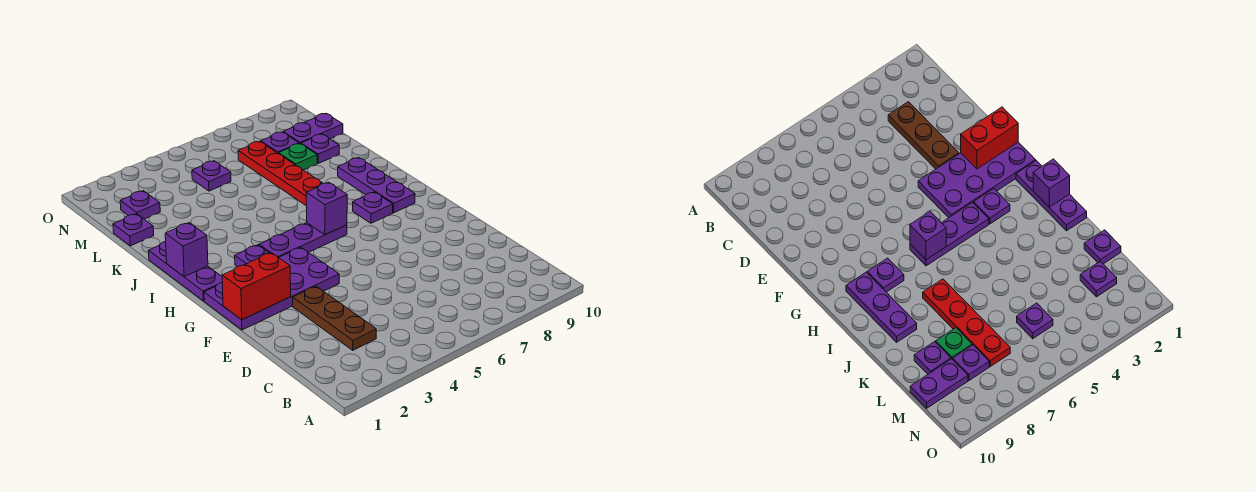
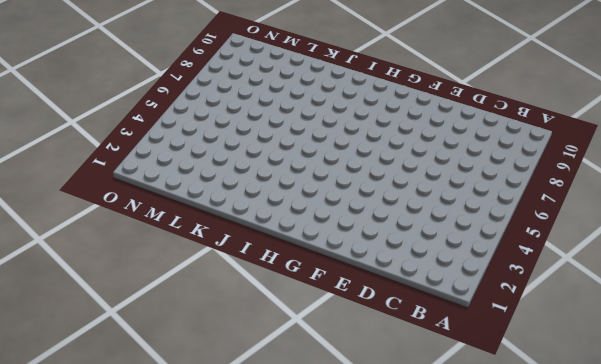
none -> brown 1x3 plate [293,286,376,350]
none -> purple 2x4 plate [204,247,339,330]
none -> purple 1x3 plate [149,242,222,301]

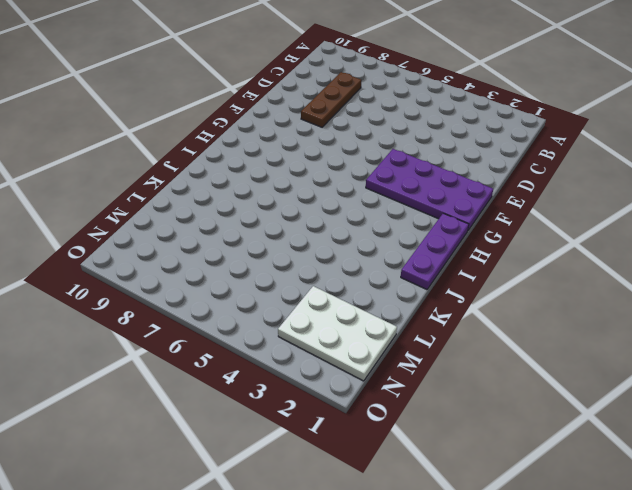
brown 1x3 plate [301,72,361,127] -> brown 1x3 plate moved to [293,286,376,350]
white 2x3 plate [278,286,397,381] -> purple 1x1 plate [120,191,160,219]
none -> purple 1x1 plate [235,245,269,267]
none -> purple 1x3 plate [259,223,347,257]
none -> purple 1x1 plate [353,192,393,223]

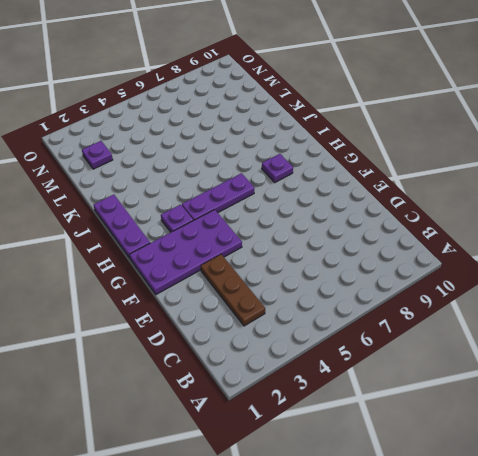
none -> purple 1x3 plate [338,158,415,213]
none -> red 1x4 plate [238,141,323,205]
none -> purple 1x1 plate [113,214,154,246]

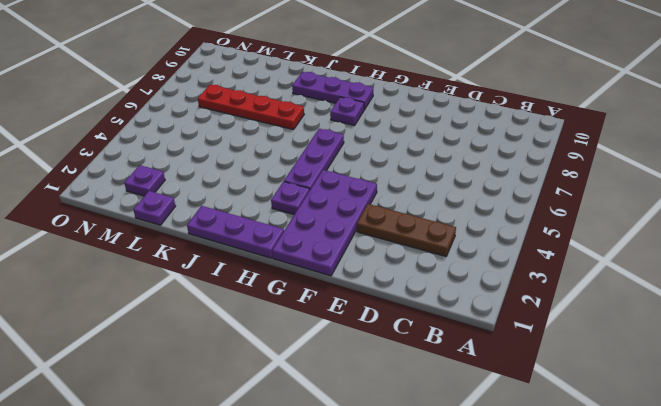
none -> green 1x1 plate [279,144,317,170]
none -> purple 1x1 plate [301,134,339,163]
none -> purple 1x1 plate [192,161,231,191]

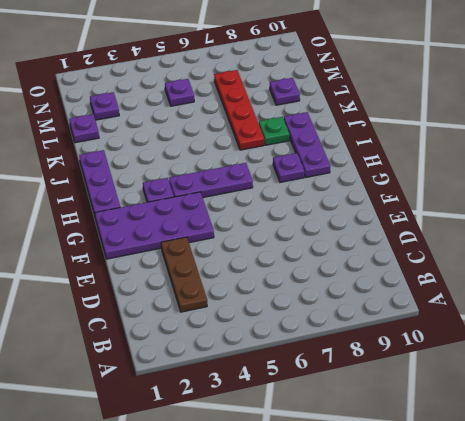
green 1x1 plate [259,117,290,145] -> green 1x1 plate moved to [279,144,317,170]
none -> purple 1x1 plate [261,132,299,154]
none -> purple 1x2 plate [283,114,343,144]
none -> red 1x2 brick [222,253,291,320]

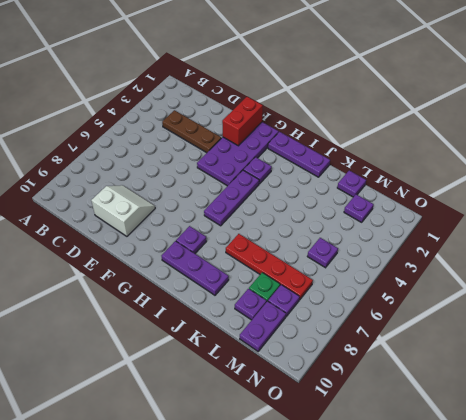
white 2x2 slope [91,185,155,236] -> none
none -> purple 1x1 brick [306,182,347,235]
none -> purple 1x1 brick [165,223,208,277]

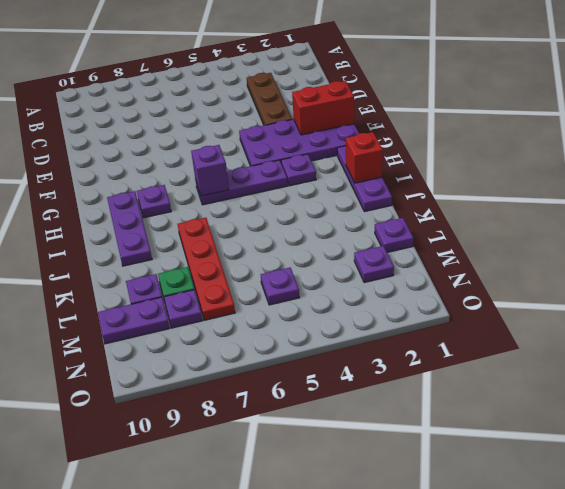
red 1x1 brick [346,132,383,183] -> purple 1x1 brick [165,223,208,277]

